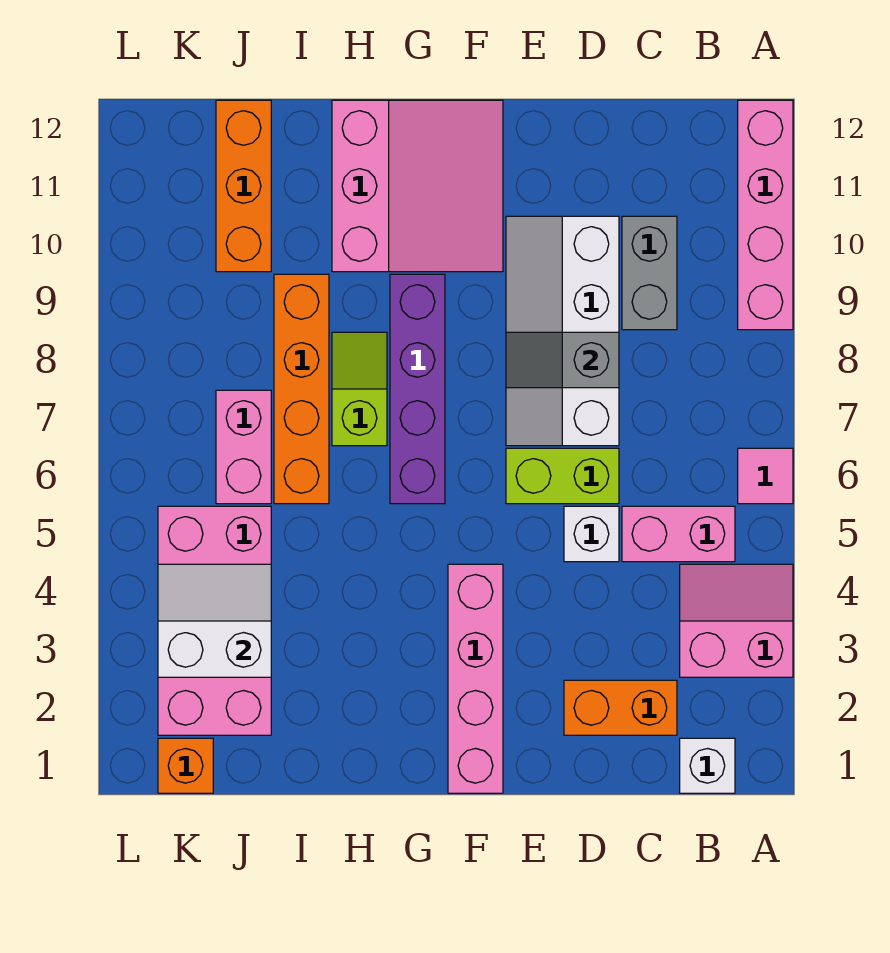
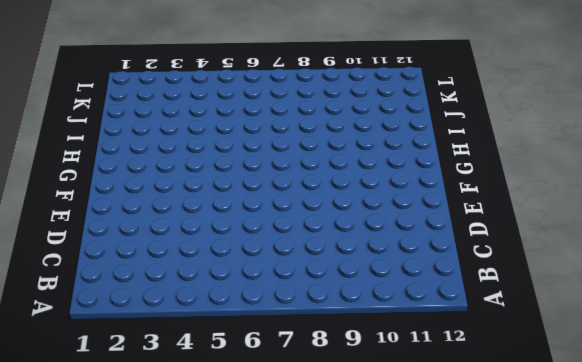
none -> pink 2x2 slope [680,564,793,677]
none -> pink 1x1 tile [738,448,793,504]
none -> pink 1x4 brick [738,100,793,330]

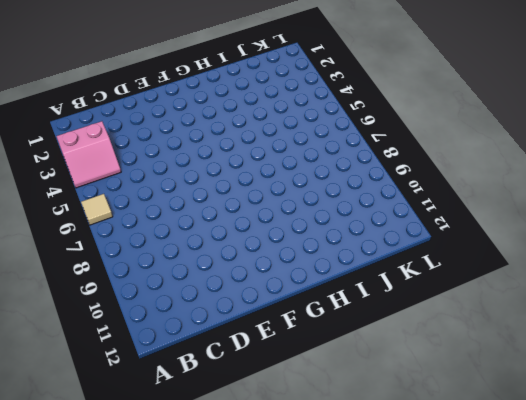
tan 1x1 tile [81,194,113,225] -> pink 1x1 tile [738,448,793,504]
none -> pink 1x4 brick [738,100,793,330]
none -> white 1x1 brick [680,738,735,793]
none -> pink 1x2 brick [622,506,735,562]

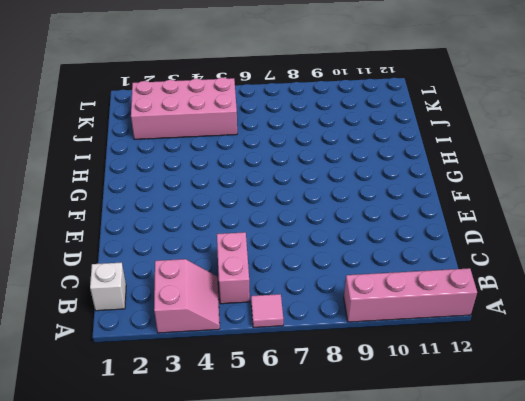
none -> orange 1x2 brick [564,680,677,735]
none -> grey 1x2 brick [622,216,677,330]
none -> white 1x1 brick [564,506,619,562]

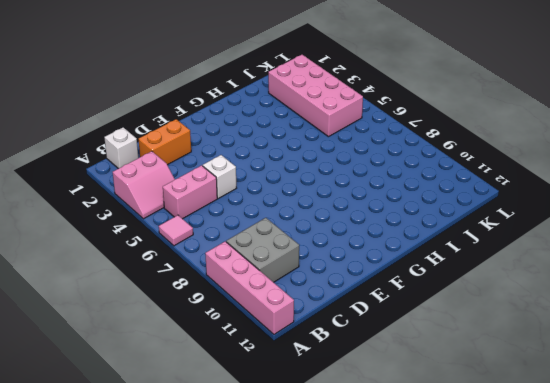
grey 2x2 brick [226,218,299,282] -> grey 1x2 brick [622,216,677,330]
none -> lime 1x2 brick [506,448,619,504]
none -> white 2x4 slope [506,216,619,446]
none -> pink 1x4 brick [448,564,503,793]

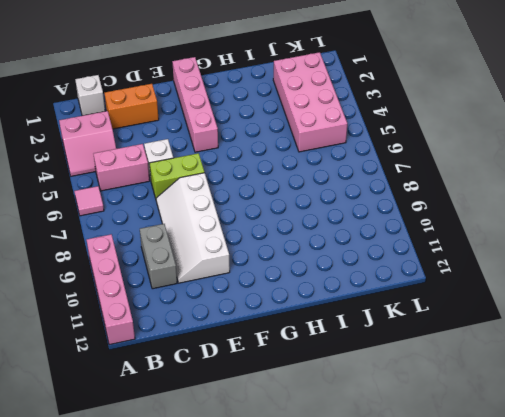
white 2x4 slope [156,173,230,283] -> white 2x4 slope turned to [506,216,619,446]
none -> pink 3x3 slope [332,100,503,272]
none -> purple 1x4 brick [390,274,445,504]
none -> lime 1x2 slope [332,332,387,446]

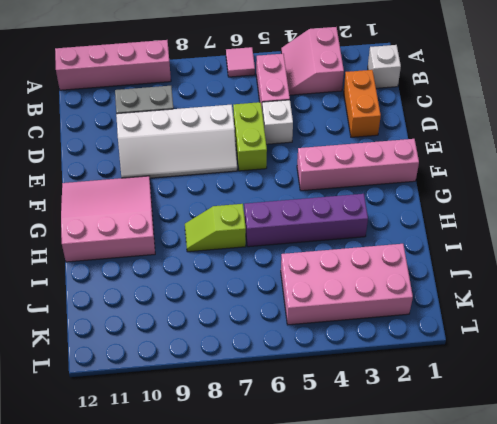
purple 1x4 brick [244,194,368,247] -> purple 1x4 brick moved to [390,274,445,504]
none -> orange 1x4 brick [274,274,329,504]
none -> pink 1x2 brick [216,390,271,504]
none -> orange 1x3 brick [216,100,271,272]

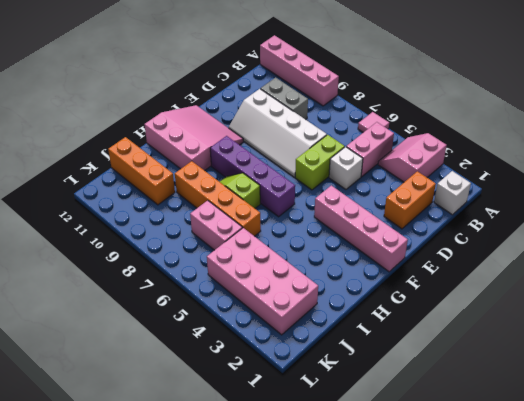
none -> orange 1x1 brick [158,738,213,793]
none -> grey 1x2 slope [506,332,619,388]
none -> white 2x2 slope [158,564,271,677]

